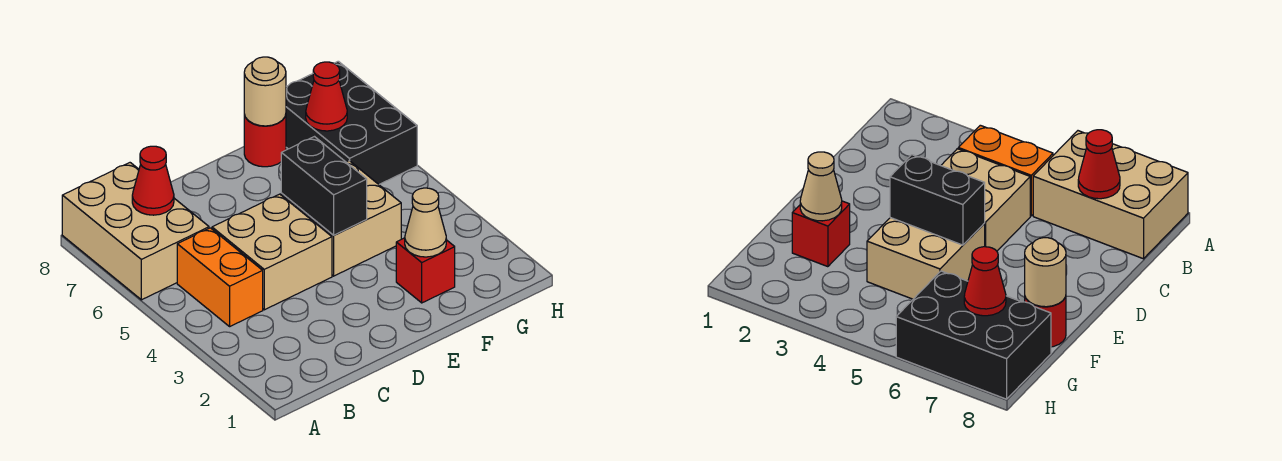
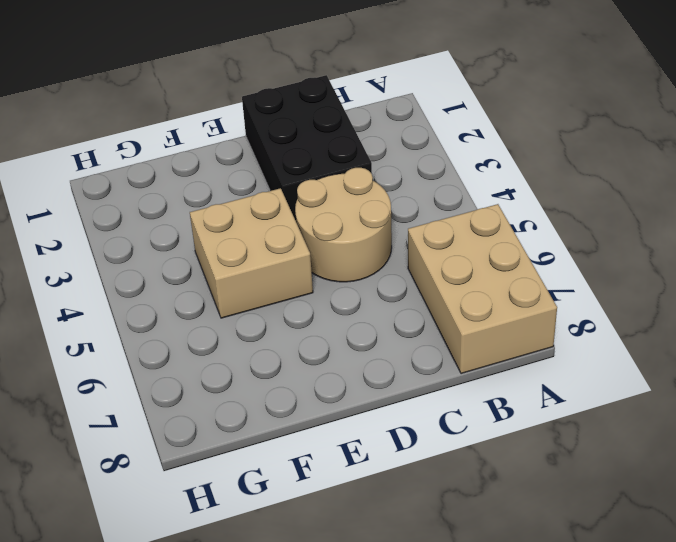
black 2x3 brick [242,75,372,221] -> black 2x3 brick moved to [286,61,417,184]
tan 2x2 round brick [295,168,392,282] -> tan 2x2 brick [212,194,332,310]
none -> orange 1x2 brick [177,228,263,326]
none -> red 1x1 brick [396,238,455,303]
none -> red 1x1 round brick [244,115,286,167]

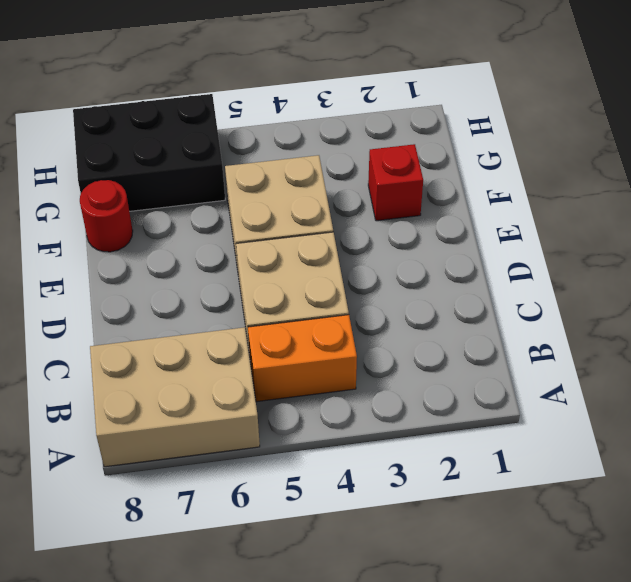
none -> red 1x1 cone [132,146,174,215]
none -> black 1x2 brick [281,137,367,235]
none -> tan 1x1 cone [405,188,446,257]

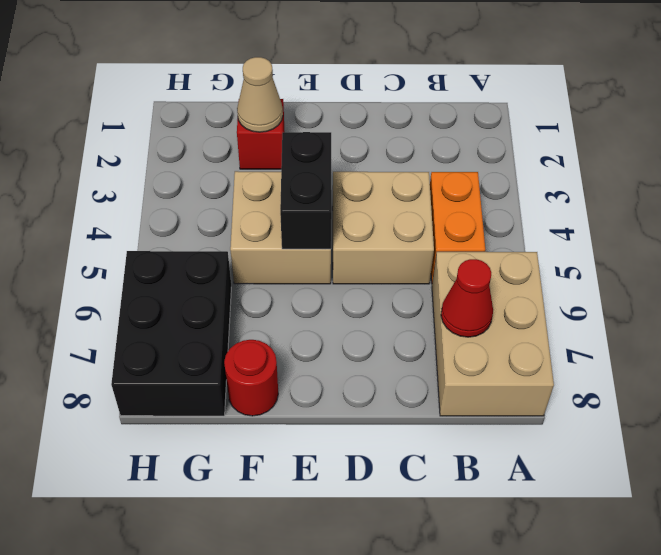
none -> tan 1x1 round brick [244,57,286,126]
none -> red 1x1 cone [306,62,347,131]

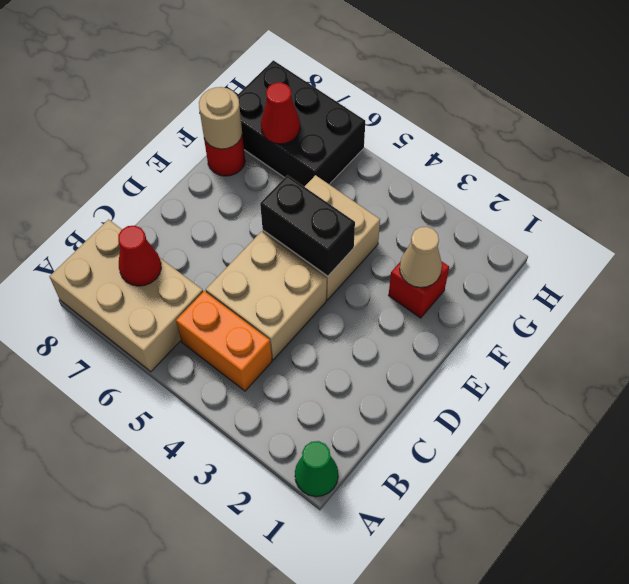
green 1x1 cone [295,441,338,497] -> none

